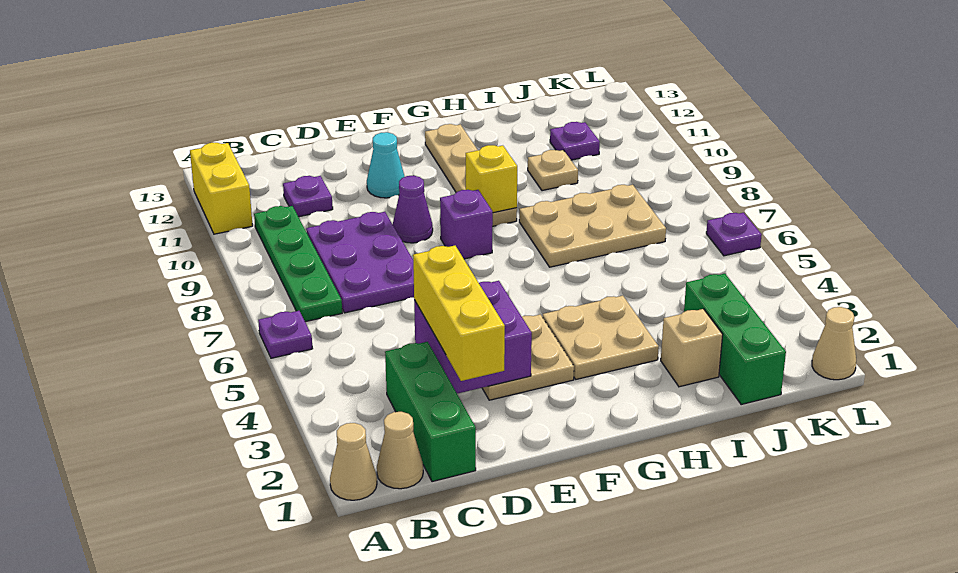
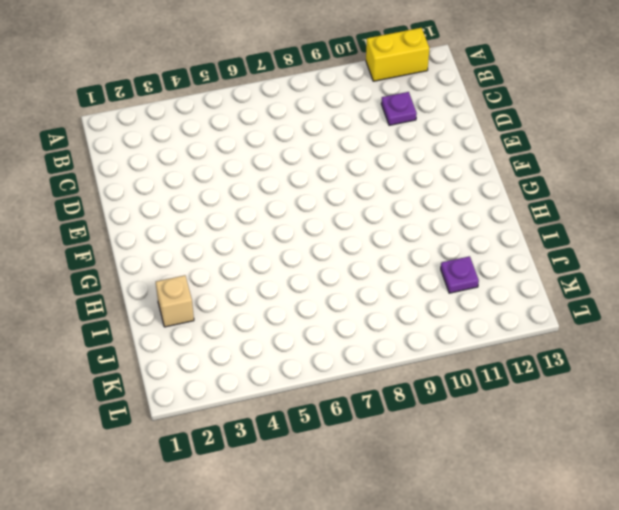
none -> tan 1x1 cone [330,423,377,500]
none -> purple 1x1 plate [258,311,313,358]
none -> tan 1x1 cone [377,412,423,489]

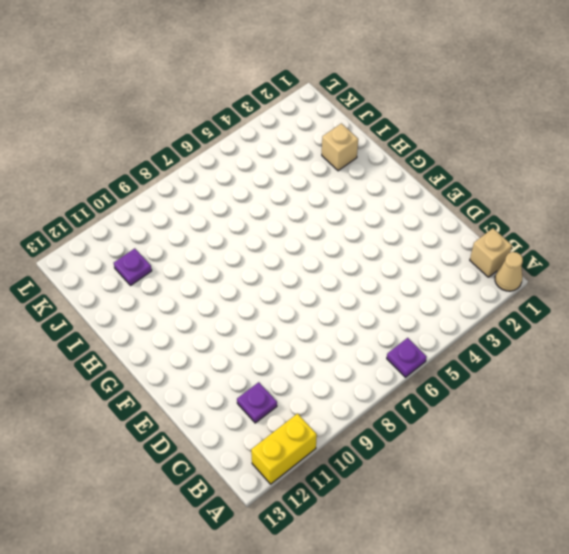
tan 1x1 brick [470,228,512,277] -> tan 1x1 cone [377,412,423,489]
none -> green 1x4 plate [254,206,342,322]
none -> green 1x3 brick [385,342,476,482]
none -> purple 2x3 plate [306,212,414,313]

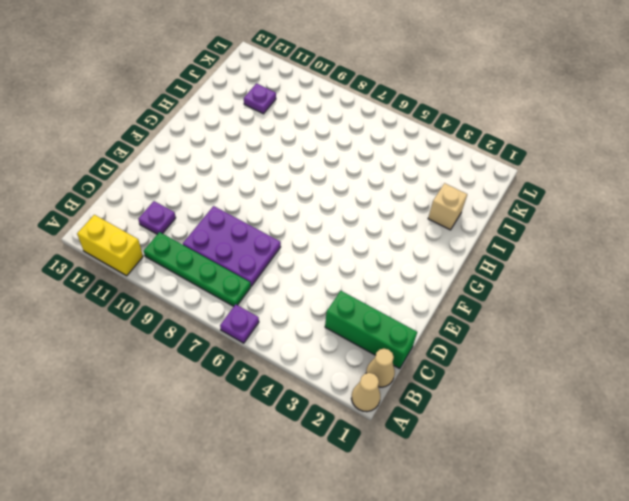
none -> tan 2x2 plate [482,314,574,400]
none -> purple 1x1 cone [393,176,433,243]
none -> cyan 1x1 cone [367,132,405,198]

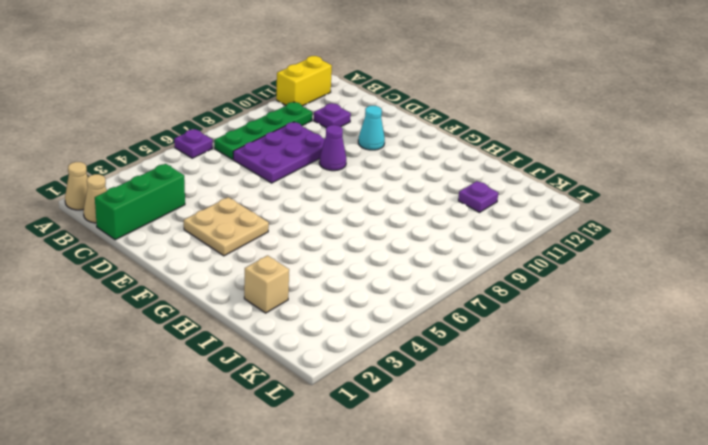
none -> purple 1x1 brick [440,190,493,259]
none -> tan 2x2 plate [543,296,659,379]
none -> tan 1x4 plate [425,124,517,227]

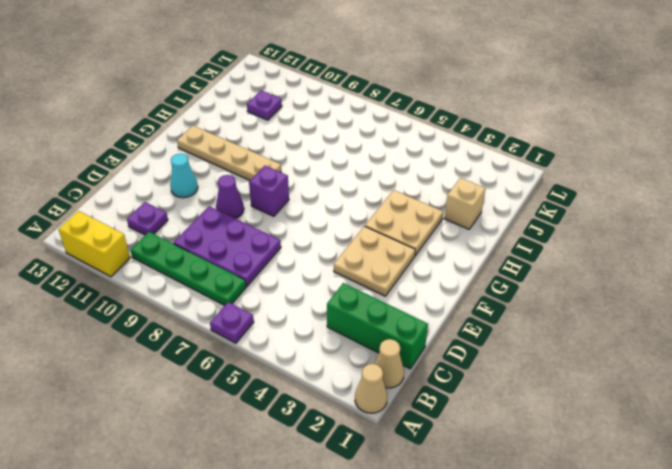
none -> tan 2x3 plate [519,185,666,267]
none -> tan 1x1 plate [528,150,578,191]
none -> green 1x3 brick [684,274,786,405]

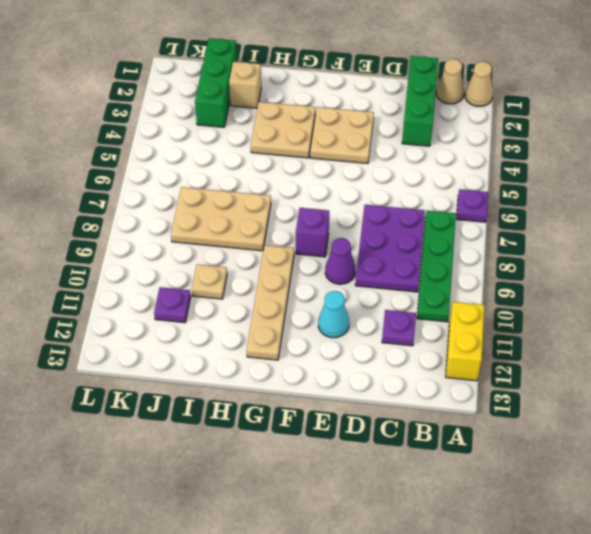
none -> tan 1x1 cone [812,307,856,380]
none -> purple 1x1 plate [706,213,762,256]
none -> purple 2x2 brick [414,281,532,394]

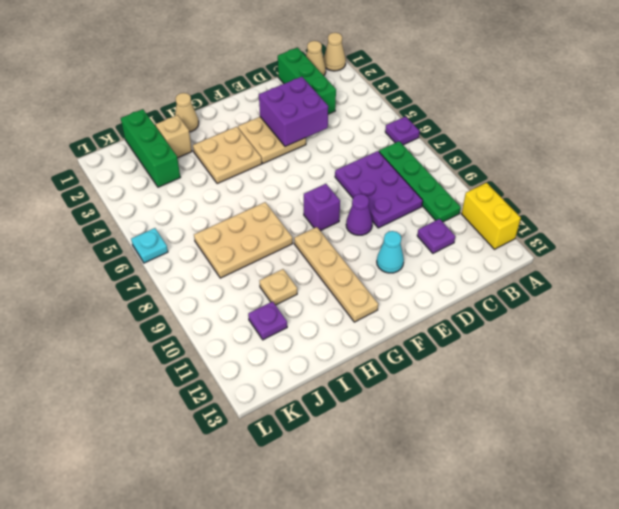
tan 1x1 cone [175,93,199,132] -> tan 1x1 cone moved to [812,307,856,380]
cyan 1x1 plate [131,228,168,263] -> purple 1x1 plate [706,213,762,256]
none -> yellow 1x1 brick [466,145,517,213]
none -> yellow 1x3 brick [413,246,505,381]

